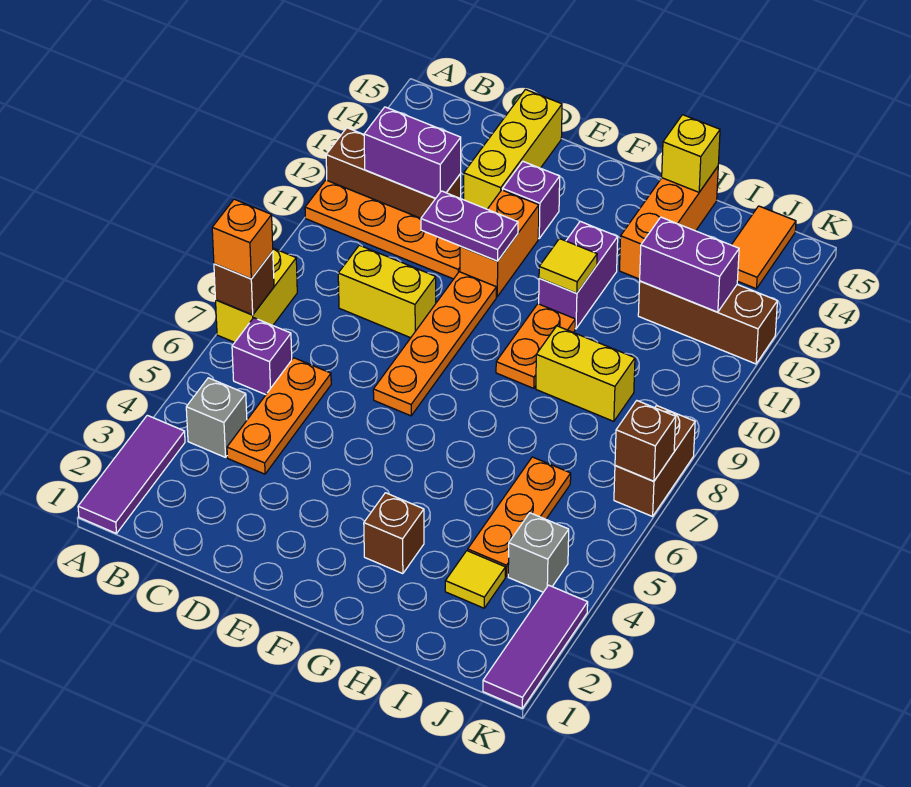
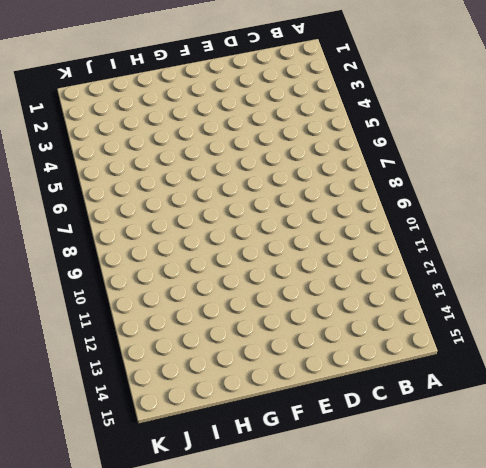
none -> purple 1x3 tile [78,415,185,534]
none -> yellow 1x2 brick [216,248,297,342]
none -> orange 1x4 plate [305,180,460,279]
none -> brown 1x3 brick [326,128,461,218]

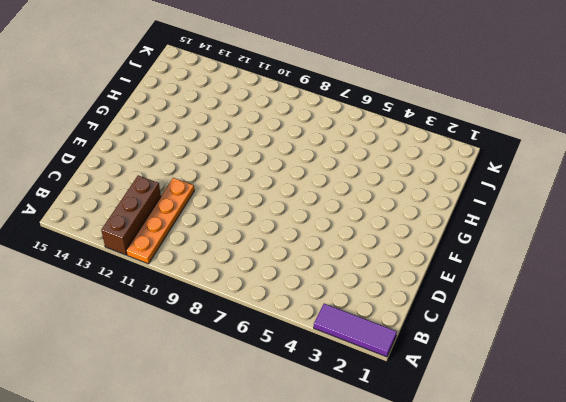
none -> yellow 1x2 brick [216,248,297,342]
none -> grey 1x1 brick [186,378,247,457]
none -> purple 1x1 brick [232,318,292,395]
none -> orange 1x3 plate [227,358,331,474]

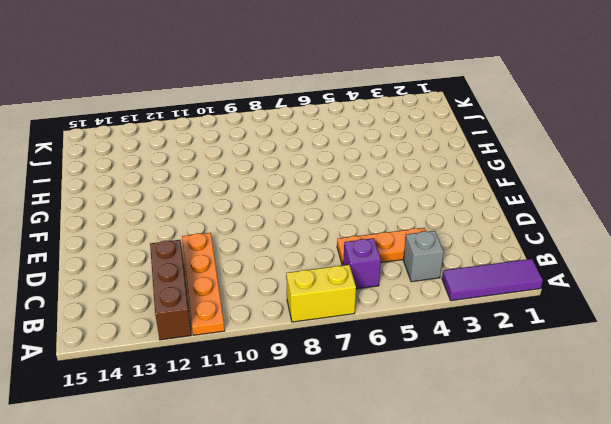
none -> yellow 1x2 brick [338,245,436,338]
none -> yellow 1x3 brick [464,90,562,209]
none -> orange 1x4 plate [373,272,496,416]
none -> orange 1x2 brick [460,190,539,297]

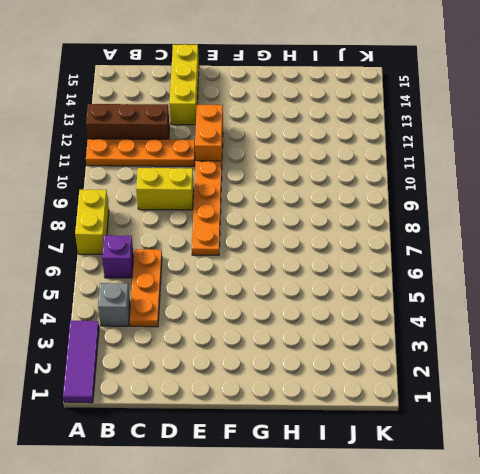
none -> purple 1x1 brick [503,161,560,238]
none -> brown 1x1 brick [364,493,424,574]
none -> orange 1x2 plate [496,304,575,388]
none -> purple 1x2 brick [539,221,618,329]

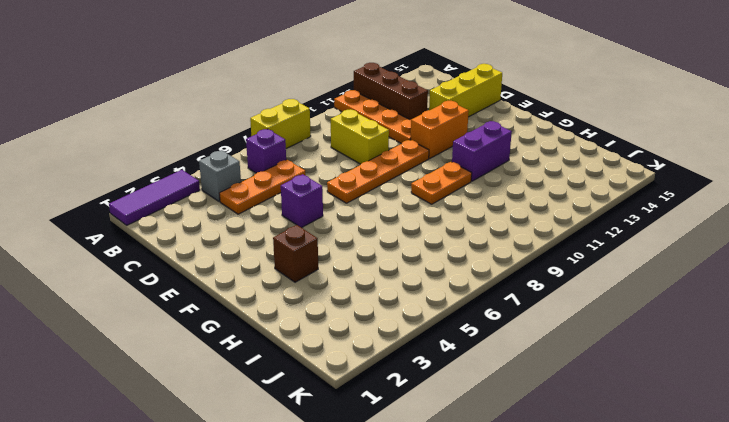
purple 1x1 brick [281,174,323,228] -> purple 1x1 brick moved to [503,161,560,238]
none -> yellow 1x2 brick [536,326,635,421]
none -> orange 1x3 brick [620,167,718,279]
none -> yellow 1x1 tile [445,551,505,608]
none -> orange 1x3 plate [468,457,571,576]

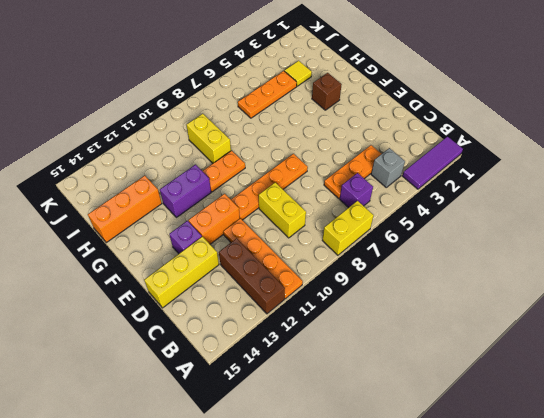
none -> brown 1x3 brick [638,281,777,364]
none -> grey 1x1 brick [508,513,569,592]
none -> orange 1x2 tile [732,206,796,289]
none -> purple 1x3 tile [483,585,588,708]

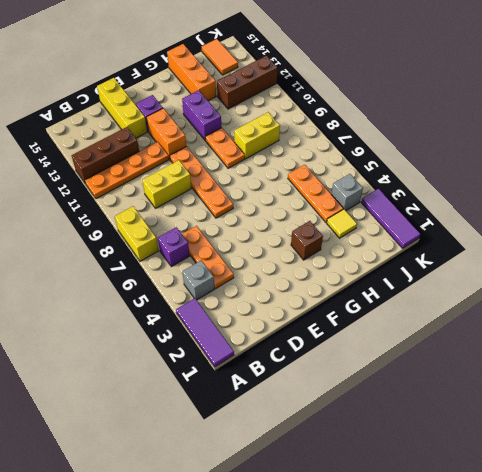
none -> brown 1x2 brick [614,405,695,516]
none -> brown 1x1 brick [214,251,274,315]
none -> purple 1x2 brick [364,107,461,198]
none -> purple 1x2 plate [421,191,518,261]

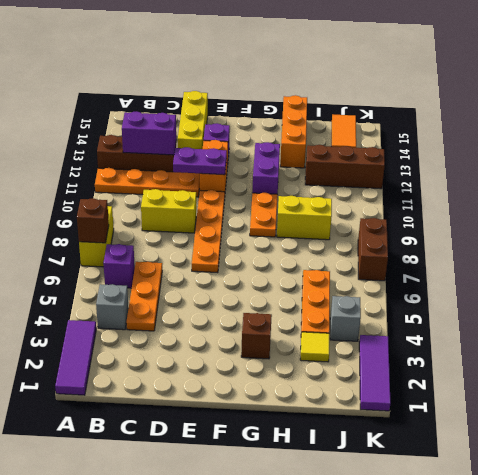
none -> yellow 1x1 tile [539,239,597,293]
none -> yellow 1x1 brick [662,115,720,192]
none -> purple 1x2 brick [640,217,739,312]
none -> brown 1x1 brick [615,401,676,481]

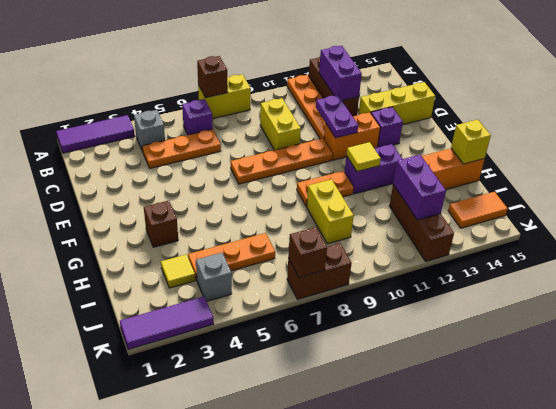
none -> orange 1x1 brick [212,199,273,279]

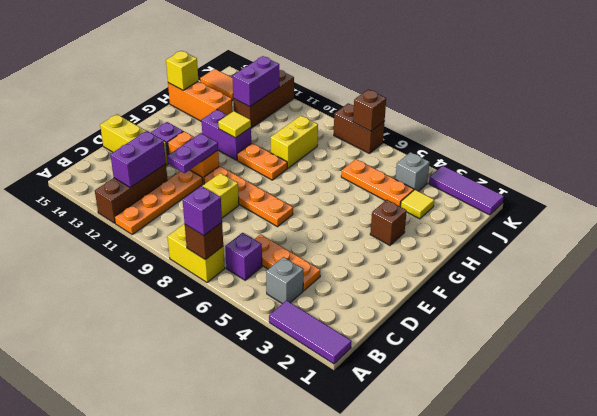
purple 1x1 brick [182,186,222,236] -> orange 1x1 brick [212,199,273,279]

